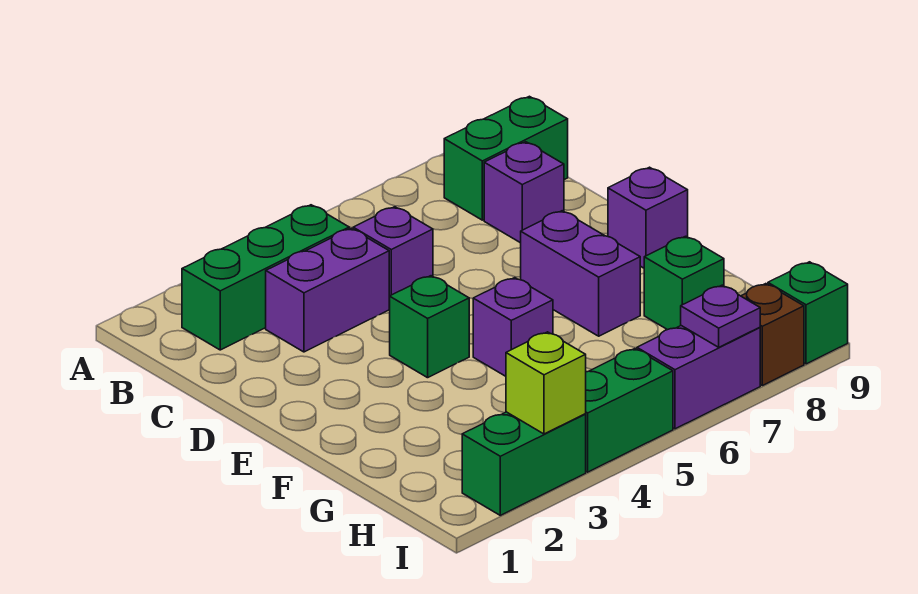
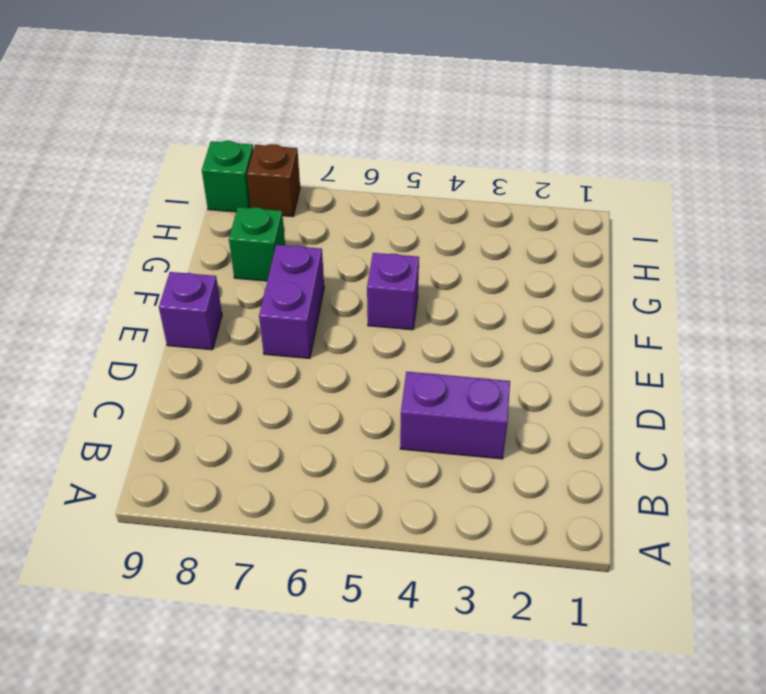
none -> green 1x3 brick [182,205,349,350]
none -> green 1x2 brick [444,96,568,220]
none -> purple 1x1 brick [353,207,433,307]

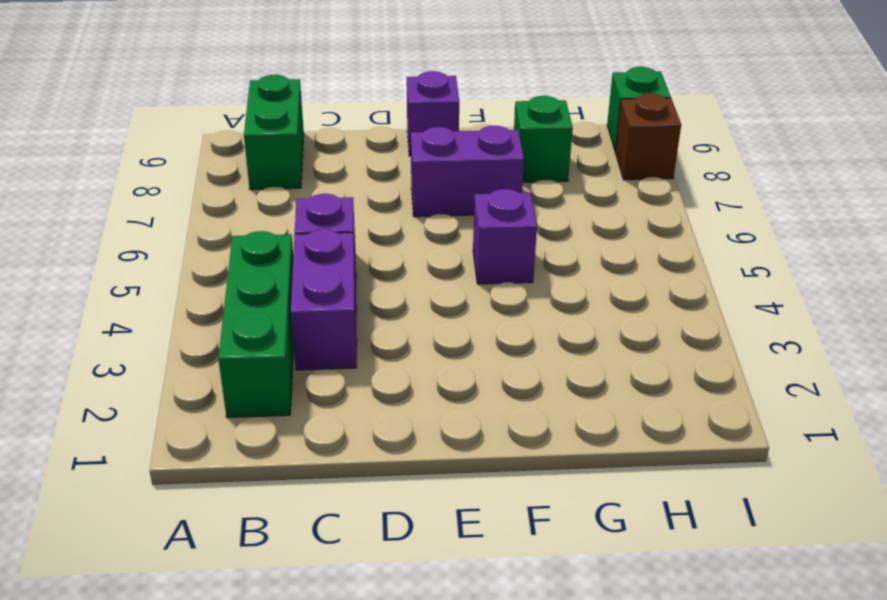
none -> purple 1x1 brick [484,142,564,243]
none -> green 1x1 brick [389,276,469,378]
none -> green 1x2 brick [462,412,586,515]

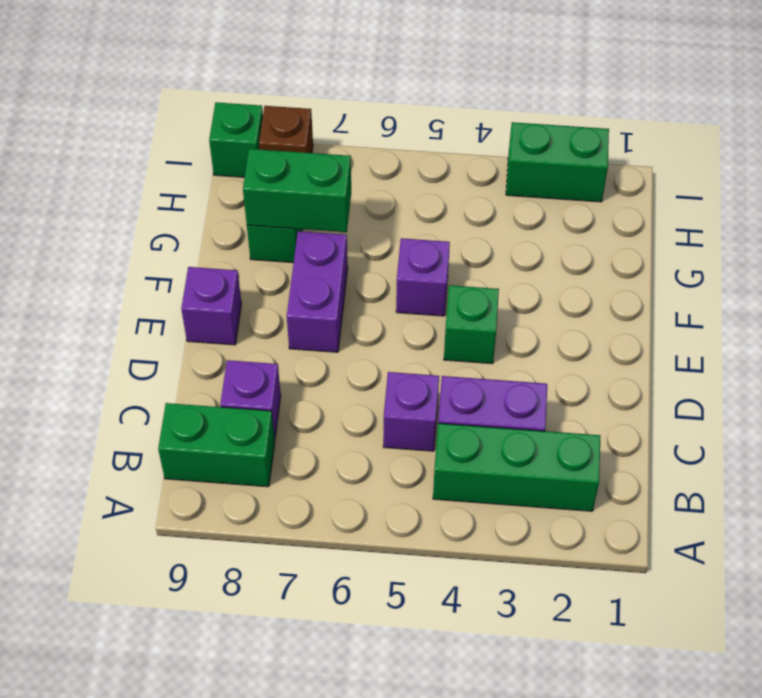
green 1x2 brick [243,149,351,232] -> green 1x2 brick moved to [585,349,673,472]
none -> purple 1x2 brick [637,326,760,429]
none -> lime 1x1 brick [506,332,586,434]
none -> purple 1x1 plate [681,285,760,347]

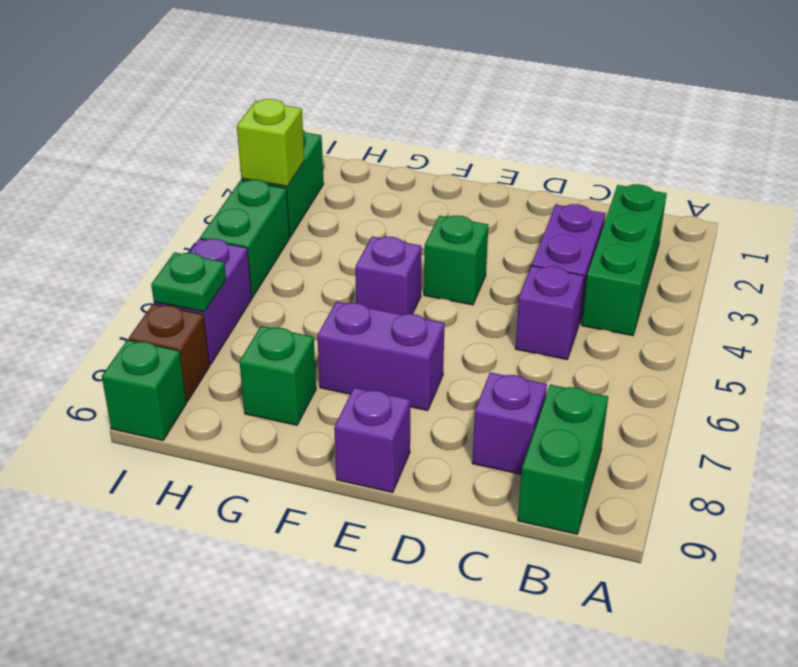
green 1x1 plate [151,252,226,312] -> purple 1x1 plate [681,285,760,347]

